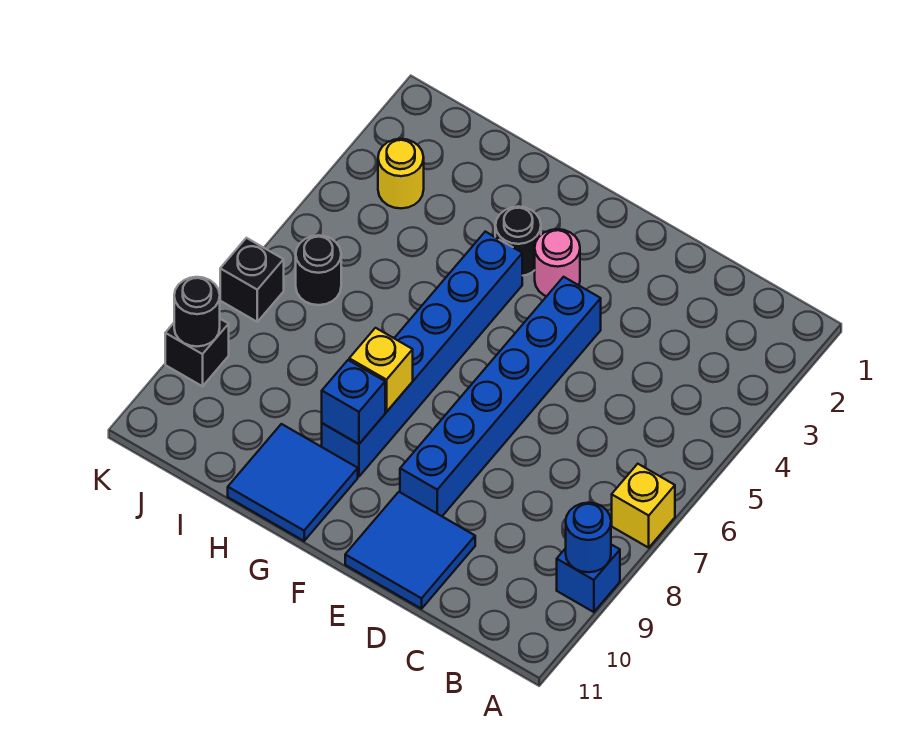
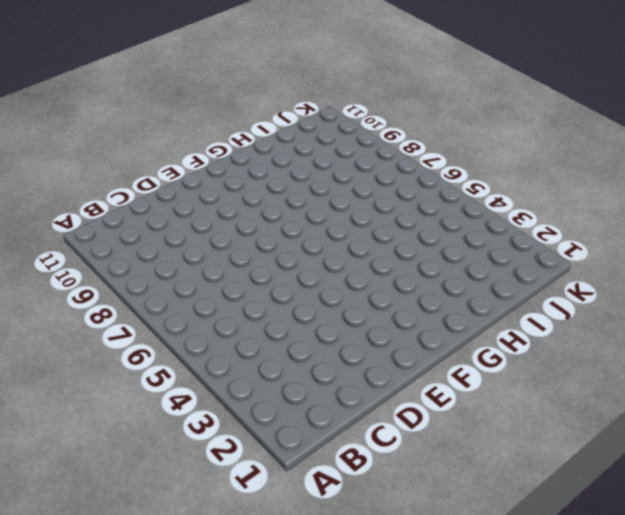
none -> yellow 1x1 brick [612,464,675,548]
none -> blue 1x1 brick [557,545,620,612]
none -> blue 2x2 tile [345,492,475,609]

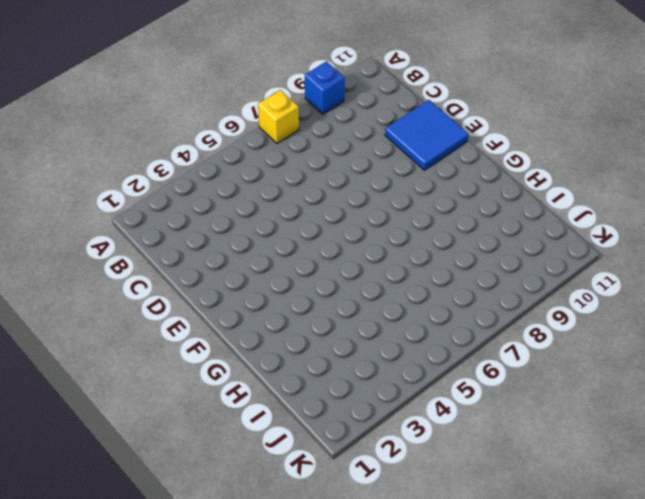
none -> blue 1x6 brick [400,277,601,516]
none -> pink 1x1 round brick [535,229,580,296]
none -> black 1x1 round brick [495,207,541,276]

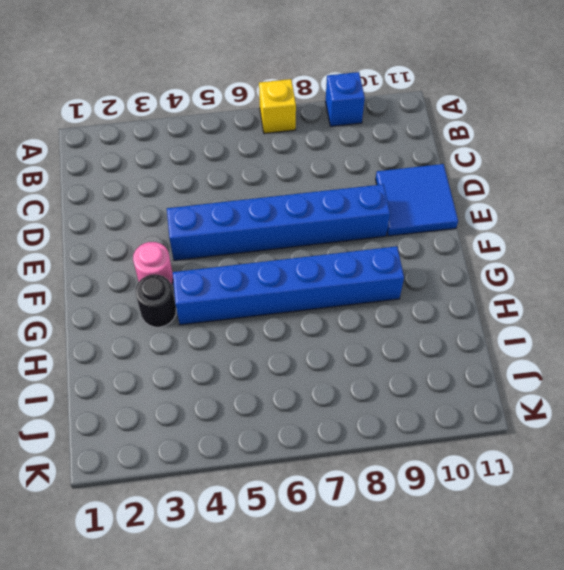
none -> blue 2x2 tile [228,424,358,541]
none -> yellow 1x1 round brick [378,139,424,208]
none -> black 1x1 round brick [296,235,341,305]

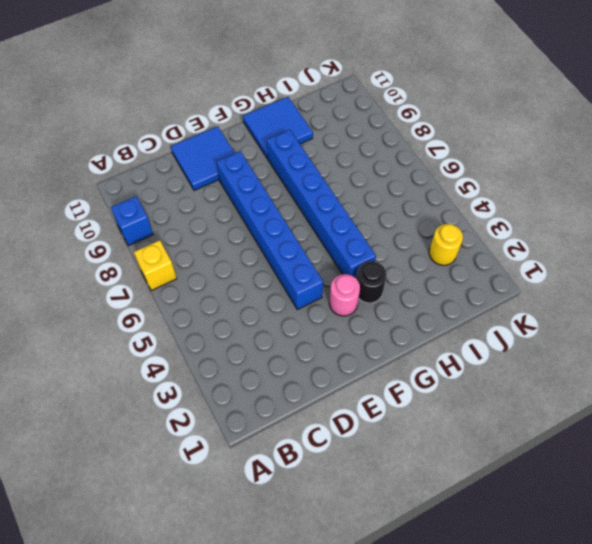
none -> black 1x1 round brick [296,235,341,305]
none -> black 1x1 brick [220,238,284,322]
none -> black 1x1 brick [165,319,229,386]

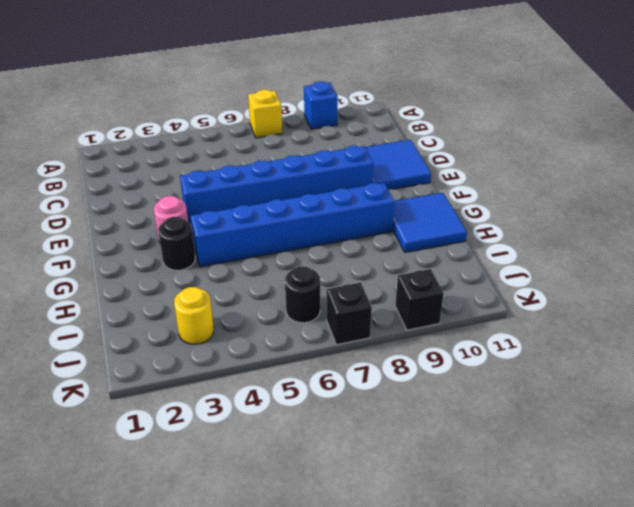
none -> blue 1x1 round brick [566,503,611,572]
none -> yellow 1x1 brick [349,328,413,412]
none -> blue 1x1 brick [322,360,385,444]

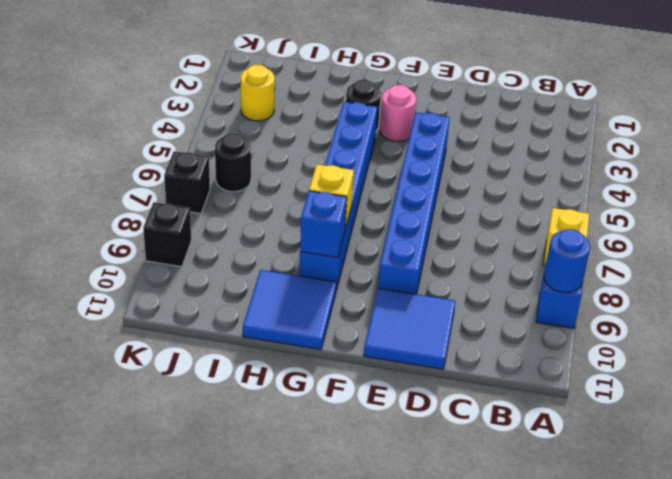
none -> black 1x1 round brick [174,277,220,347]

